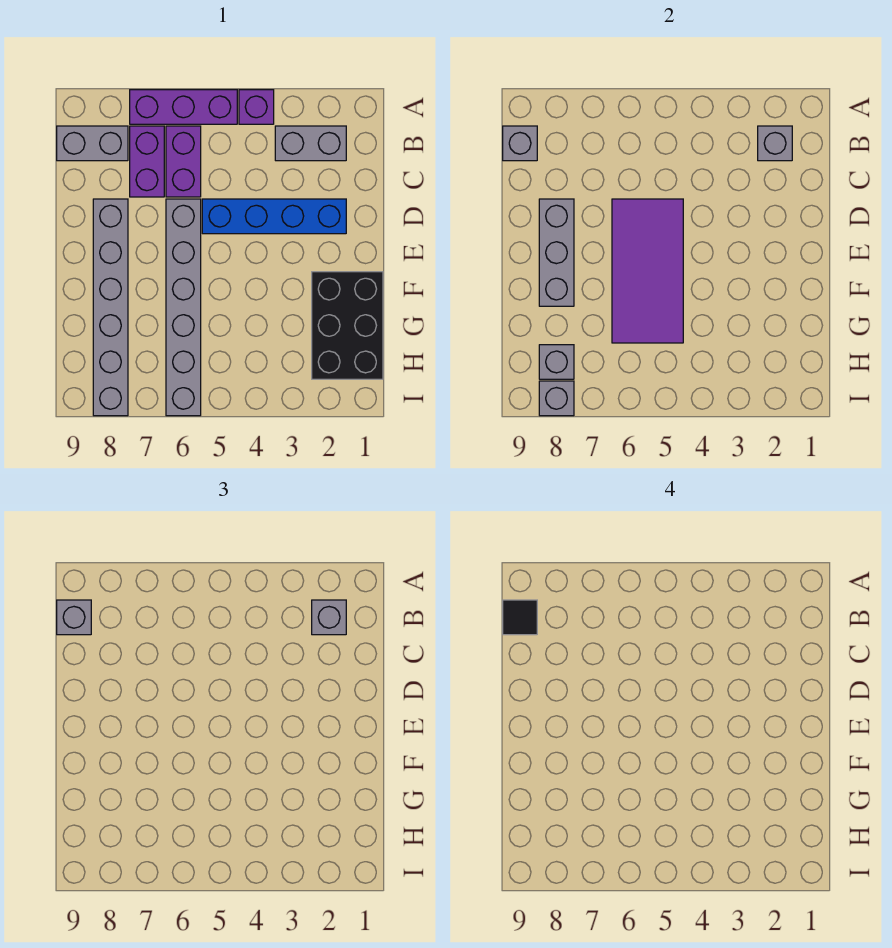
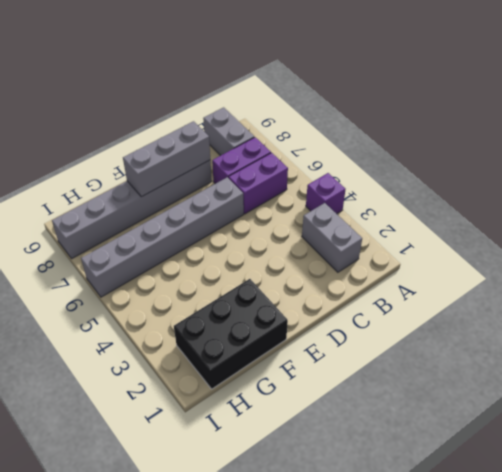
none -> purple 1x3 brick [130,90,237,124]
none -> blue 1x4 brick [202,199,346,234]
none -> grey 1x1 brick [758,126,792,161]

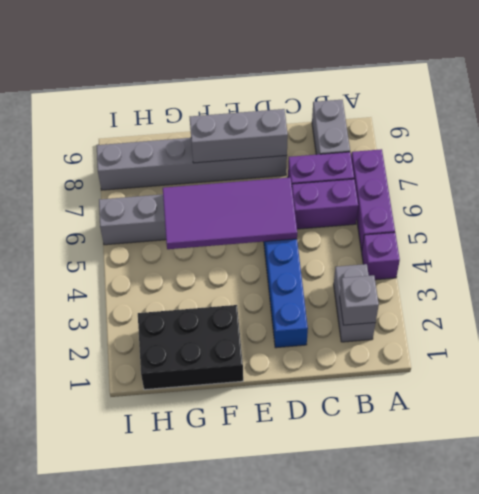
none -> grey 1x1 brick [503,126,537,161]
none -> grey 1x1 brick [539,345,574,379]
none -> grey 1x1 brick [539,381,574,416]

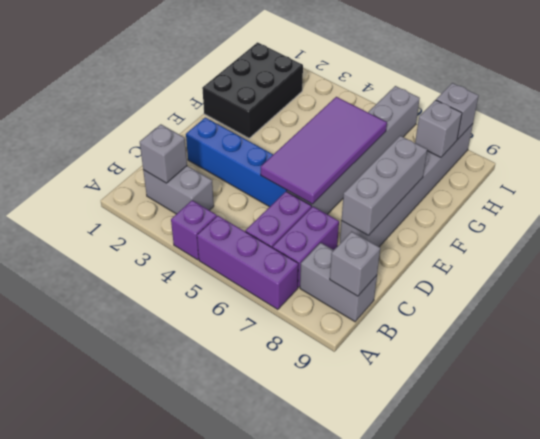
none -> grey 1x1 brick [312,600,346,635]
none -> grey 1x1 brick [57,600,91,635]
none -> black 1x1 tile [503,600,537,635]

